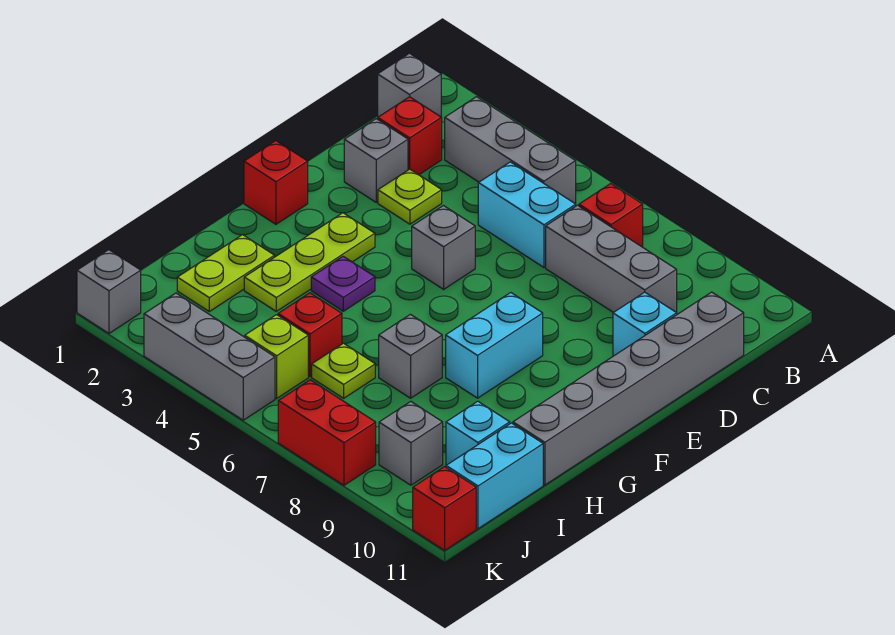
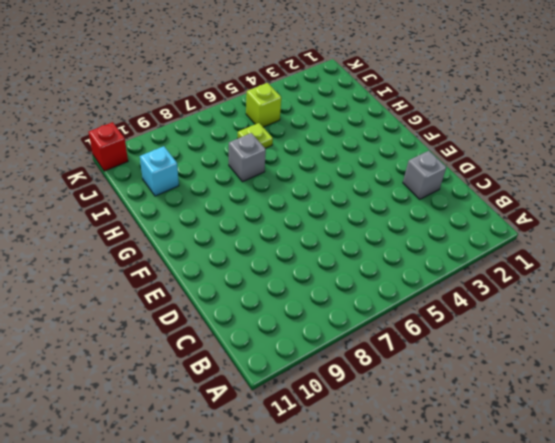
none -> grey 1x1 brick [378,53,441,117]
none -> grey 1x3 brick [445,97,576,203]
none -> red 1x1 brick [579,184,643,247]

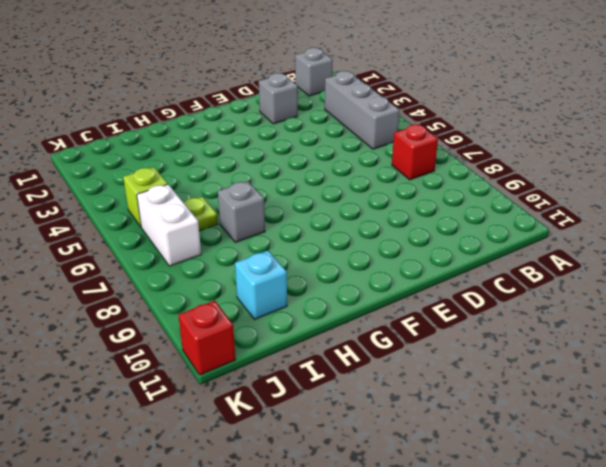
white 1x2 brick [137,184,201,266] -> none
none -> red 1x1 brick [378,97,442,175]
none -> cyan 1x2 brick [478,162,576,267]
none -> grey 1x3 brick [546,205,677,313]

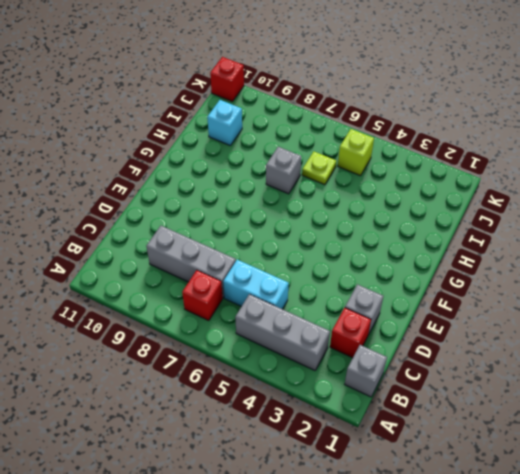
none -> grey 1x6 brick [513,292,744,485]
none -> lime 1x1 plate [378,169,442,224]
none -> cyan 1x1 brick [613,292,677,356]

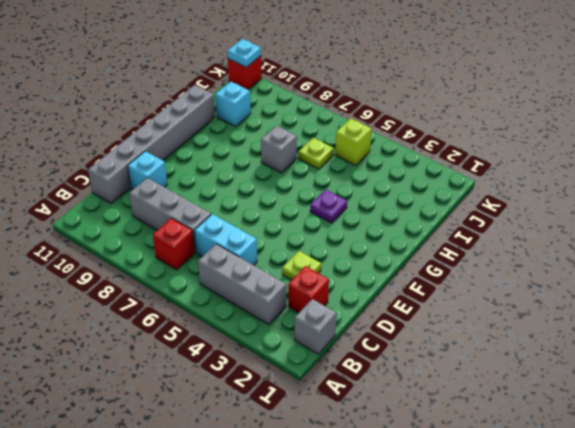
cyan 1x1 plate [227,39,261,67] -> none
none -> grey 1x1 brick [344,119,408,202]
none -> grey 1x1 brick [412,206,475,289]
none -> red 1x1 brick [244,141,308,224]

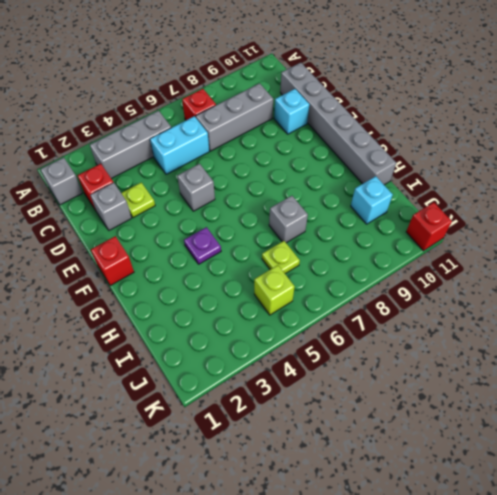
none -> lime 1x3 plate [244,213,375,311]
none -> cyan 1x2 brick [446,293,543,398]
none -> lime 1x2 plate [177,235,275,311]

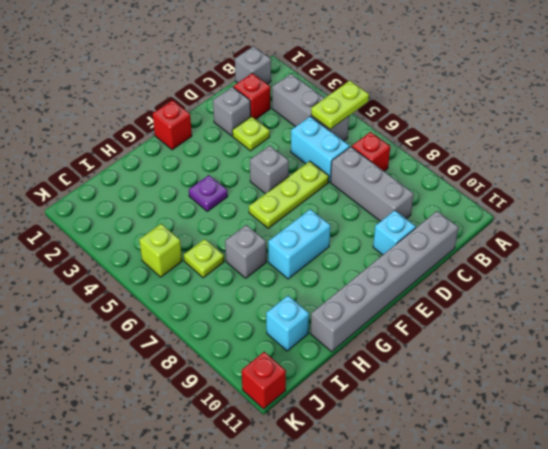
lime 1x2 plate [311,81,369,129] -> lime 1x2 plate moved to [177,235,275,311]
lime 1x3 plate [249,161,329,228] -> lime 1x3 plate moved to [244,213,375,311]
none -> red 1x1 brick [278,293,342,377]
none -> cyan 1x2 brick [446,423,543,529]
none -> grey 1x1 brick [379,402,443,485]

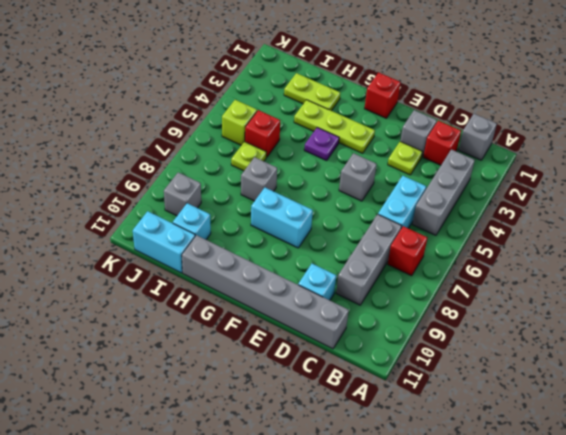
none -> grey 1x1 brick [77,250,141,333]
none -> grey 1x3 brick [144,293,275,420]
none -> red 1x2 brick [278,380,376,485]

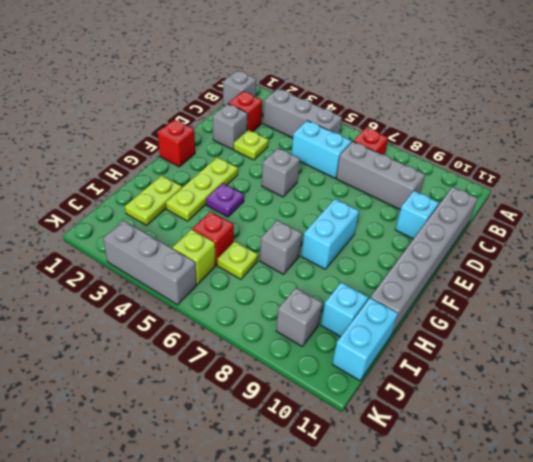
none -> grey 1x1 brick [77,250,141,333]
none -> red 1x2 brick [278,380,376,485]
none -> red 1x1 brick [413,467,476,550]

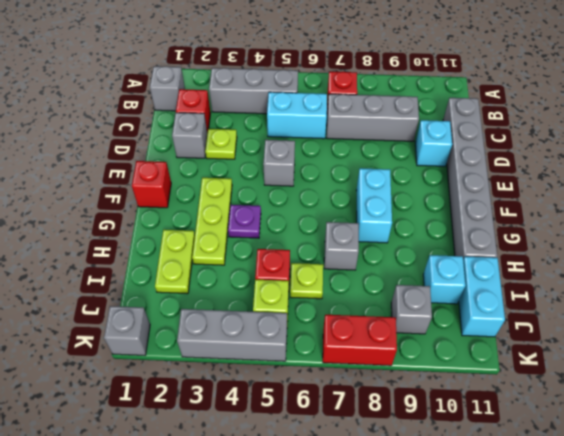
none -> red 1x1 brick [413,467,476,550]

